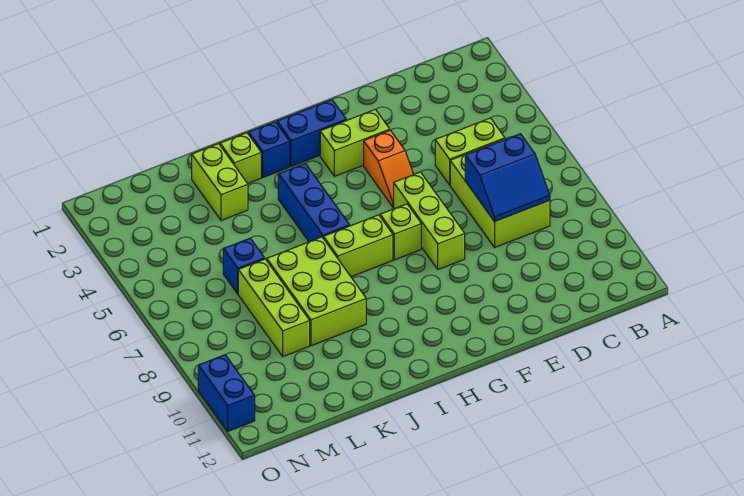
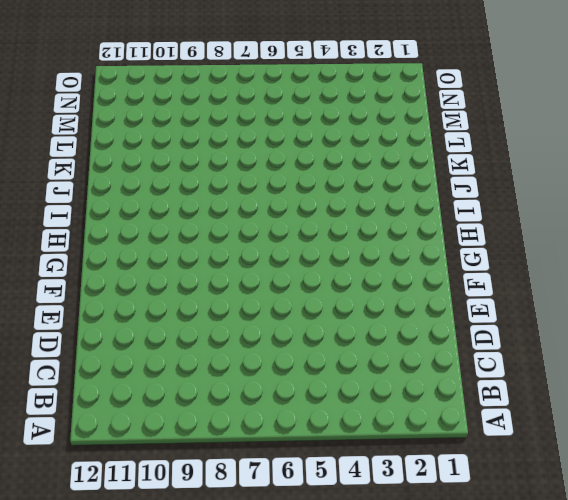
none -> lime 1x2 brick [435,118,505,185]
none -> lime 2x3 brick [450,139,550,247]
none -> lime 1x2 brick [320,109,390,176]

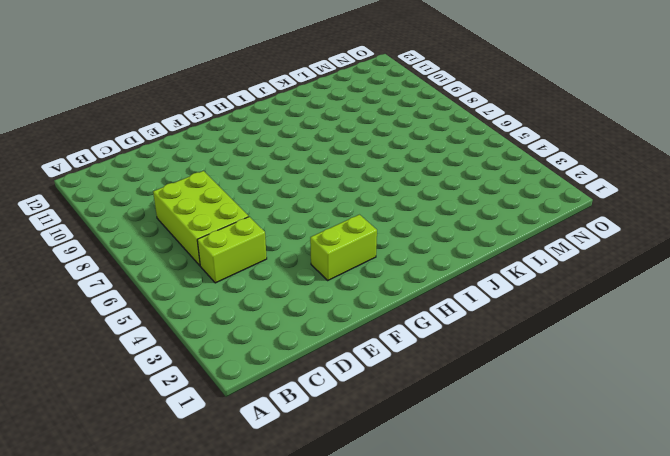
none -> orange 1x2 slope [364,130,414,207]
none -> lime 1x3 brick [394,172,465,270]
none -> blue 1x2 brick [277,100,346,167]

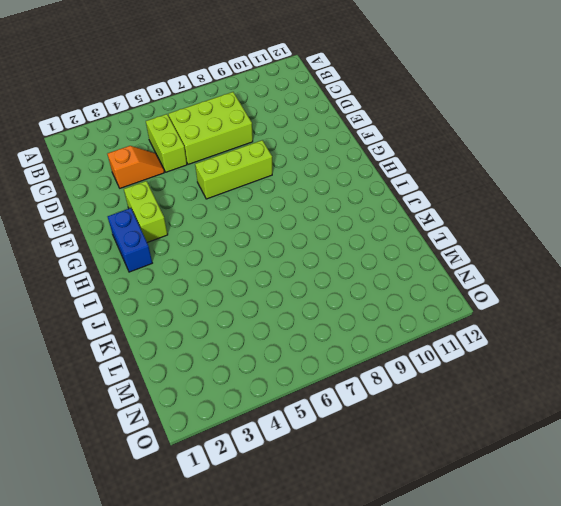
orange 1x2 slope [108,146,164,188] -> orange 1x2 slope moved to [364,130,414,207]
none -> lime 1x1 brick [380,204,421,260]
none -> lime 1x2 brick [323,215,393,277]
none -> blue 1x1 brick [249,122,290,177]

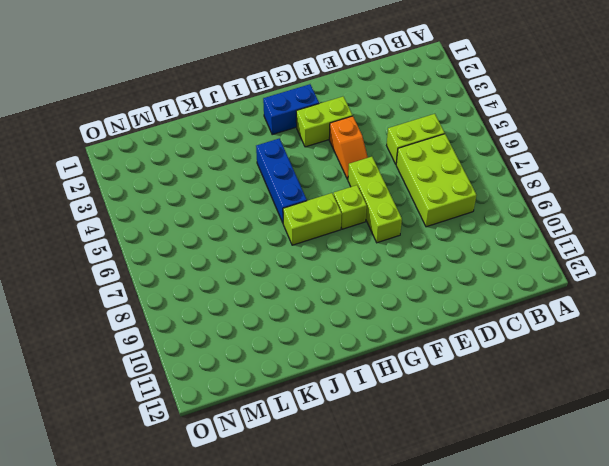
none -> blue 1x1 brick [249,122,290,177]
none -> lime 1x1 brick [220,133,261,184]
none -> lime 2x3 brick [267,237,366,346]

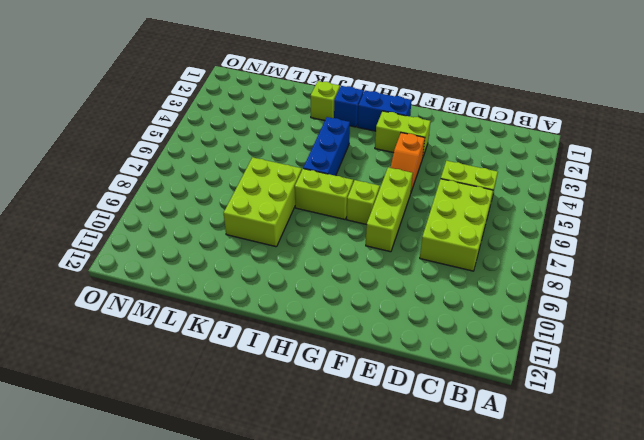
none -> lime 1x2 brick [192,144,248,220]
none -> blue 1x1 brick [223,238,265,294]
none -> lime 1x3 brick [238,259,310,357]

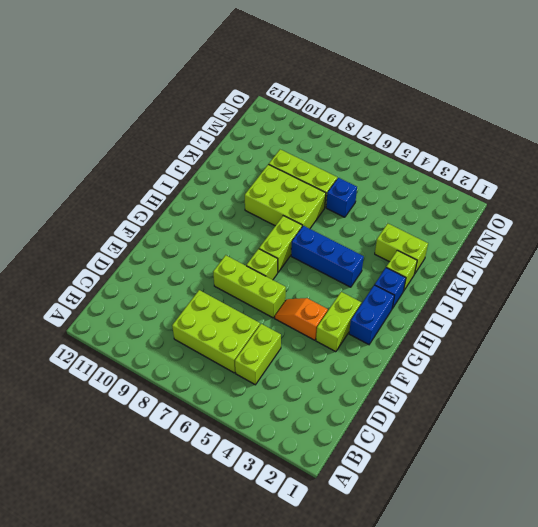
none -> blue 1x2 brick [198,355,255,431]
none -> blue 2x2 slope [465,134,550,222]

